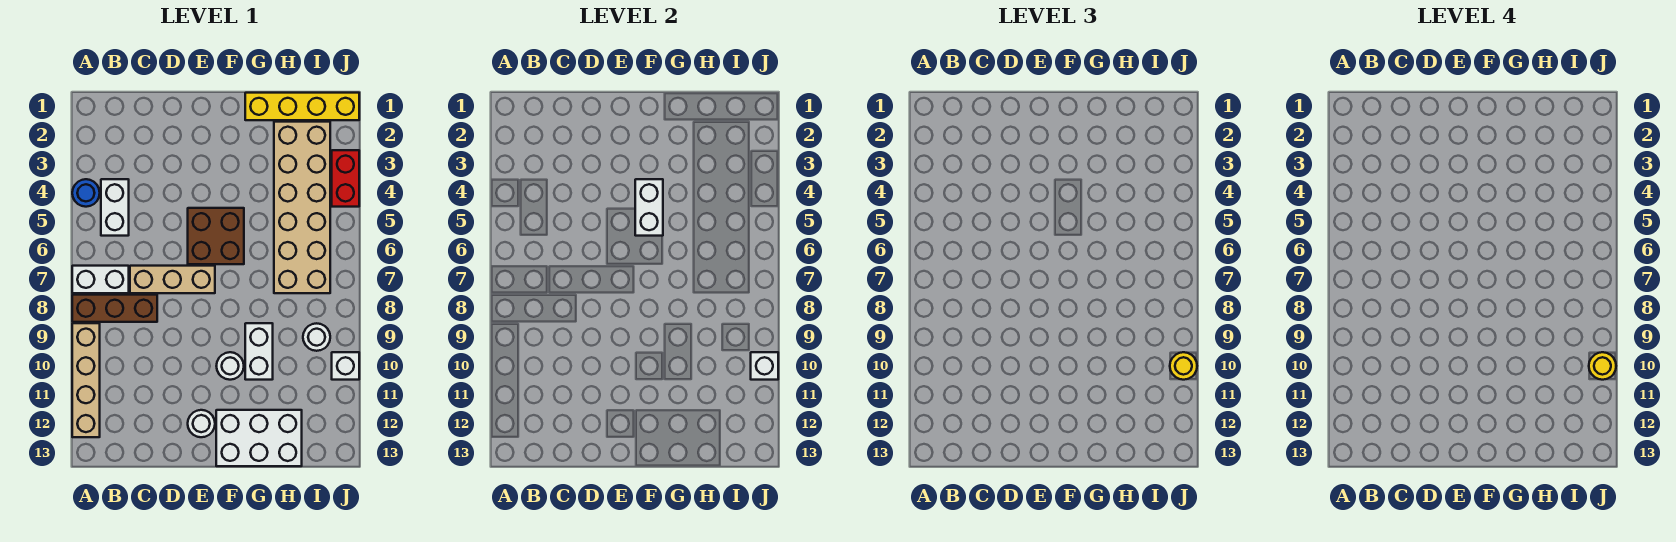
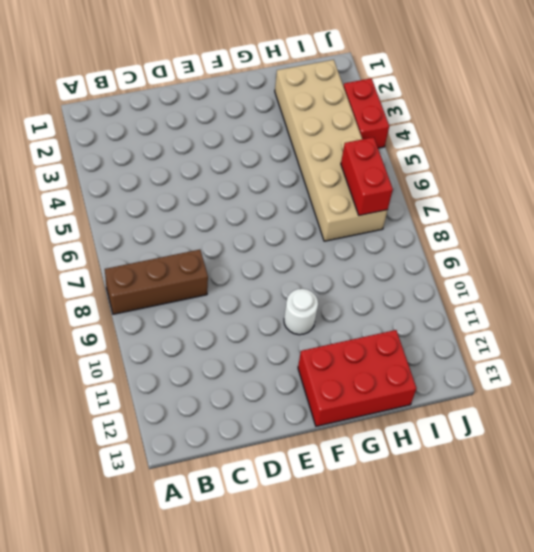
red 2x3 brick [298,330,416,426] -> white 2x3 brick [216,410,302,466]
red 1x2 brick [341,137,393,215] -> none
none -> blue 1x1 round brick [72,179,100,207]
none -> white 1x2 brick [72,266,129,293]
none -> tan 1x4 brick [72,323,100,437]

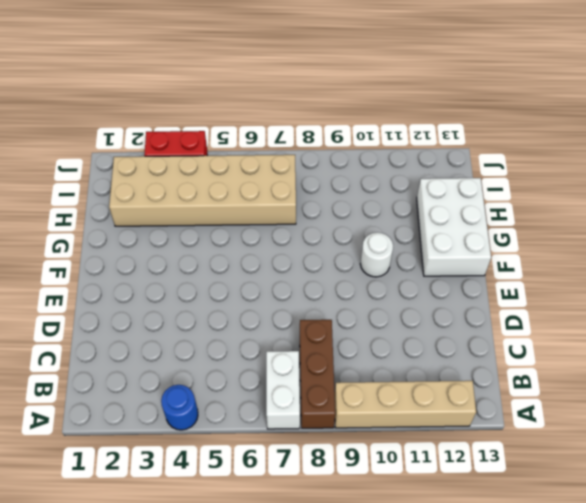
none -> white 1x2 brick [101,179,129,236]
none -> tan 1x3 brick [130,266,215,293]
none -> brown 2x2 brick [188,208,244,264]

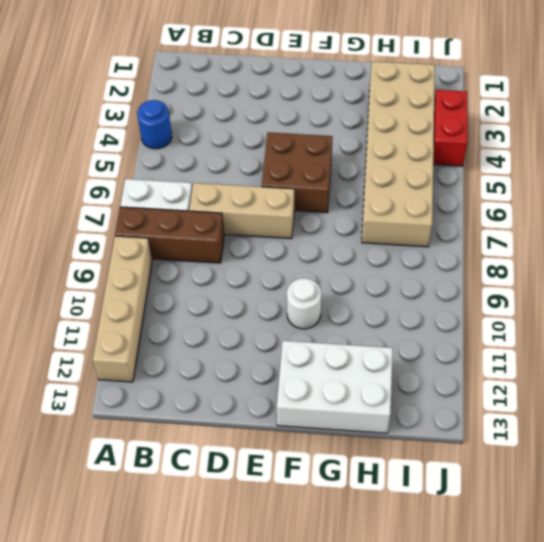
none -> white 1x2 brick [101,179,129,236]
none -> white 1x1 round brick [188,410,215,437]
none -> yellow 1x4 brick [245,93,359,120]

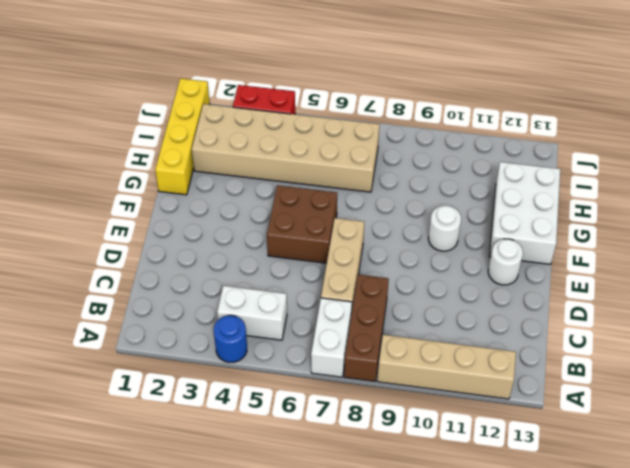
none -> white 1x2 brick [245,323,273,380]
none -> white 1x1 round brick [303,323,330,351]
none -> white 1x1 brick [332,352,359,380]

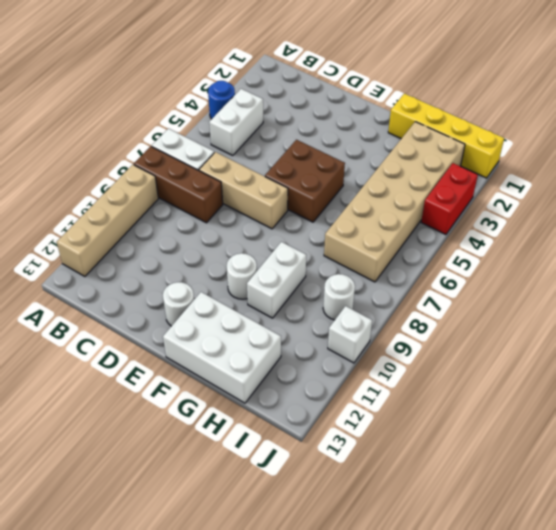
none -> white 1x2 brick [635,179,663,236]
none -> white 1x1 brick [751,352,778,380]
none -> yellow 1x1 round brick [1170,352,1197,380]

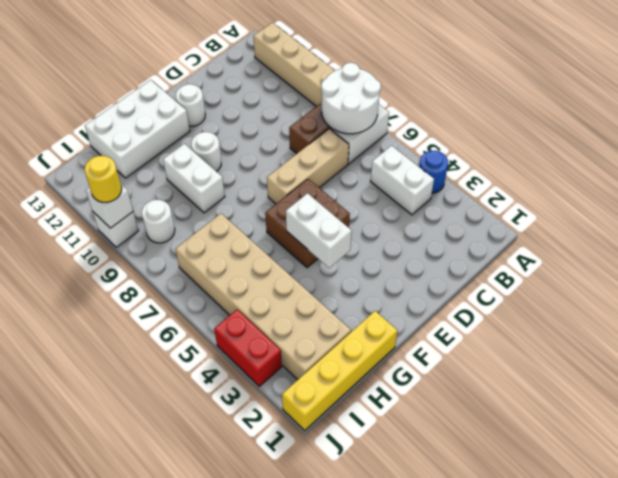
white 2x2 round brick [321,63,381,134] -> none
none -> yellow 1x1 round brick [1589,352,1616,380]

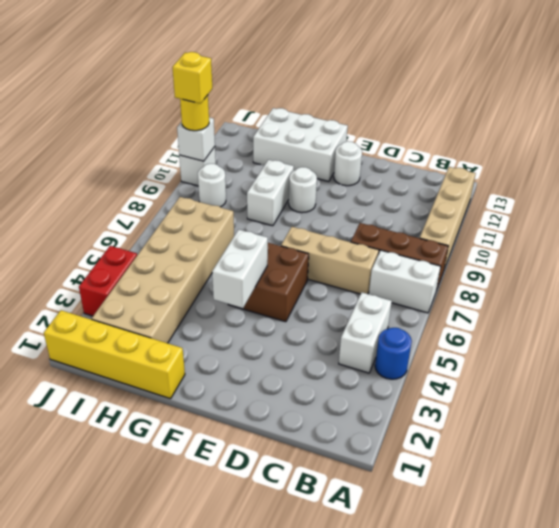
yellow 1x1 brick [172,52,212,104] -> yellow 1x1 round brick [1589,352,1616,380]

